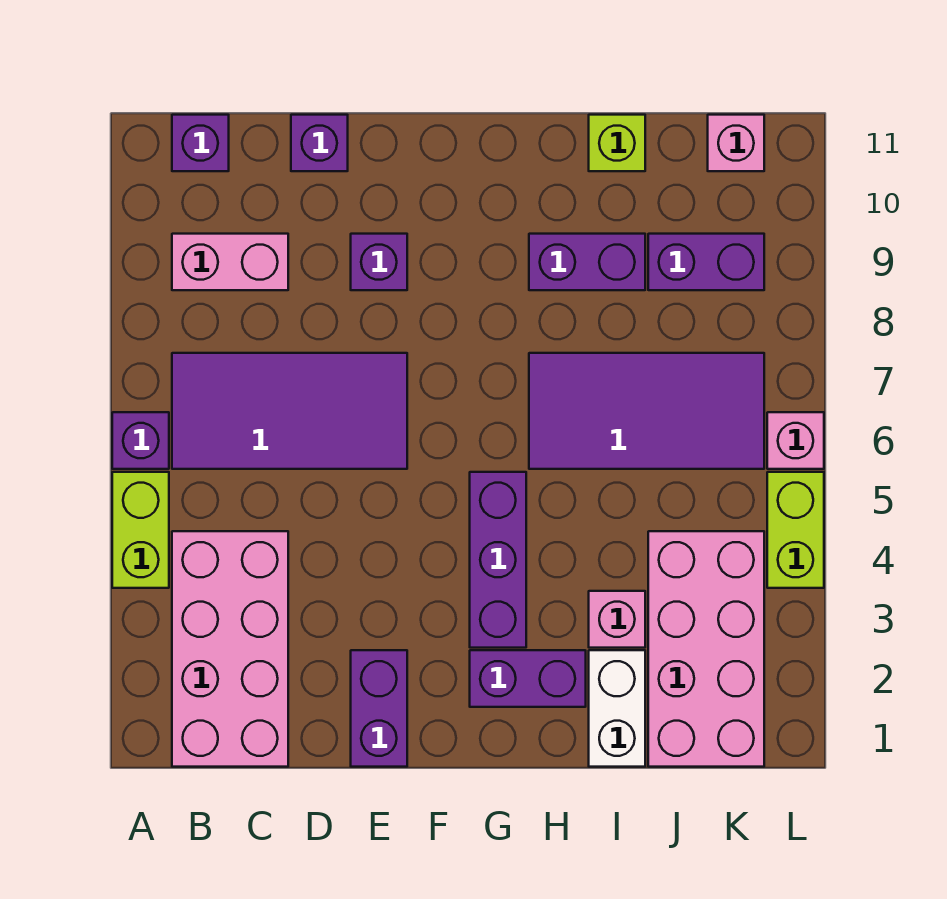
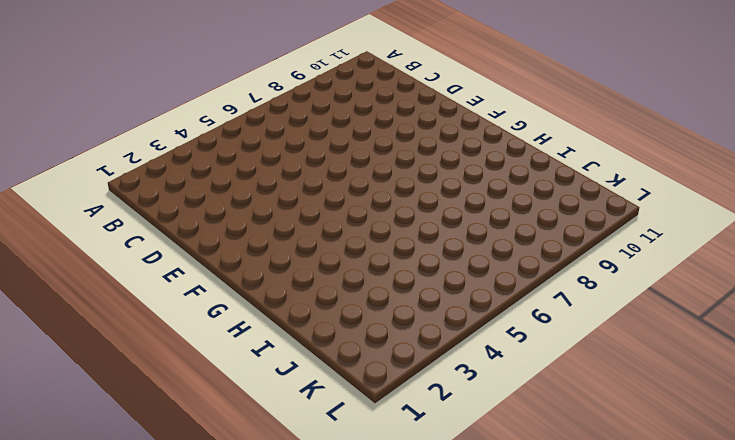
none -> lime 1x2 brick [112,472,169,588]
none -> purple 1x1 brick [112,412,169,469]
none -> pink 2x4 brick [172,531,288,767]

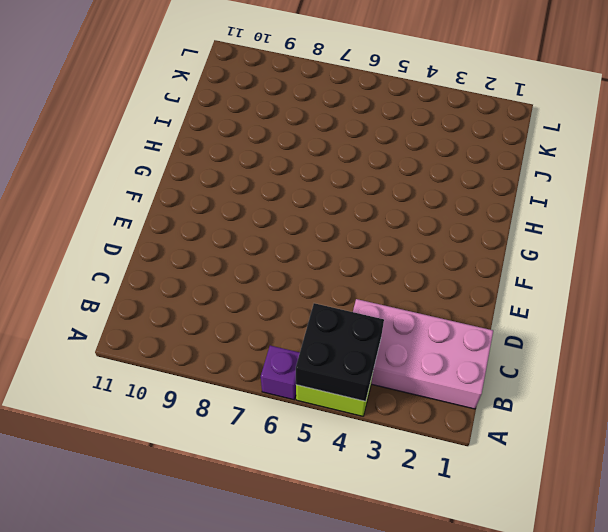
black 2x2 brick [296,303,384,401] -> none
none -> purple 2x4 tile [172,353,407,469]
none -> pink 1x2 brick [172,234,288,290]
none -> purple 1x1 brick [172,115,229,171]

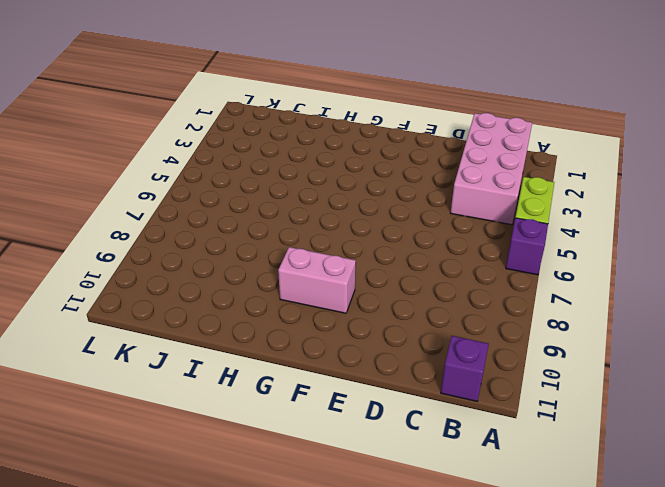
pink 1x2 brick [278,247,356,313] -> pink 1x2 brick moved to [172,234,288,290]
none -> purple 2x4 tile [172,353,407,469]
none -> purple 1x1 brick [291,115,348,171]
none -> purple 1x2 brick [351,650,407,767]

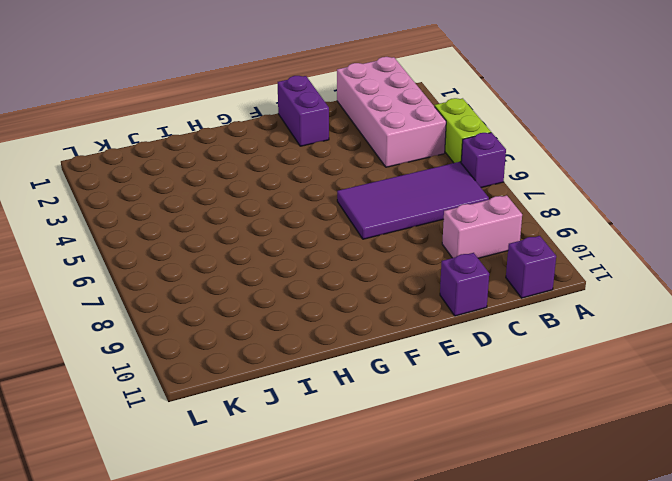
none -> purple 1x1 brick [351,234,407,290]
none -> purple 1x2 brick [470,650,586,707]
none -> purple 1x3 brick [470,472,526,648]

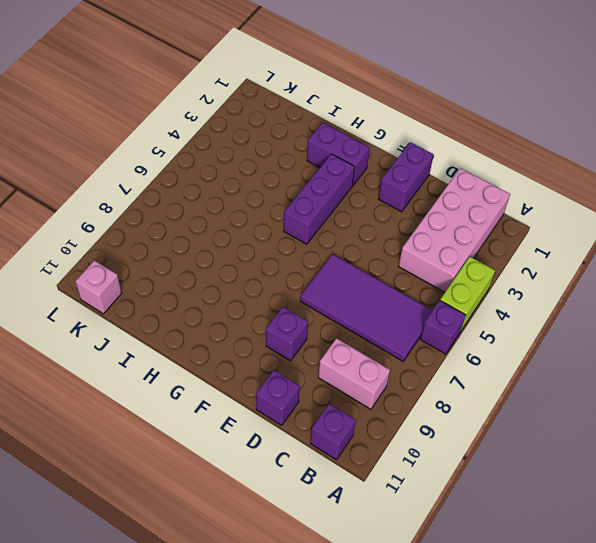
none -> purple 2x4 tile [529,353,764,469]
none -> purple 1x2 brick [529,234,645,290]
none -> white 1x2 brick [589,650,645,767]

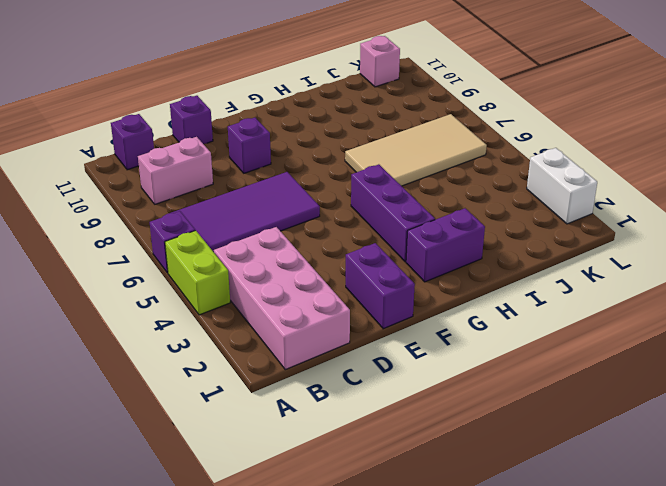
tan 2x4 tile [345,114,487,186] -> purple 2x4 tile [529,353,764,469]
white 1x2 brick [527,148,597,224] -> white 1x2 brick moved to [589,650,645,767]
none -> purple 1x2 brick [529,234,645,290]
none -> pink 1x1 brick [589,591,645,648]
none -> lime 1x1 brick [589,115,645,171]

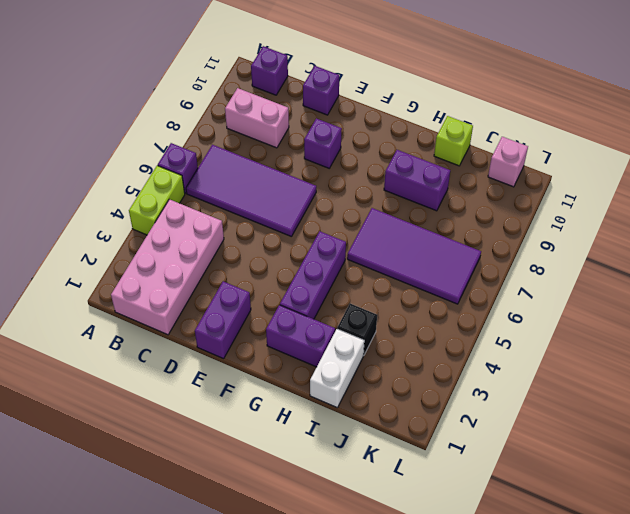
black 1x1 brick [337,304,377,356] -> pink 1x1 brick [589,591,645,648]
none -> pink 2x4 brick [648,531,764,767]
none -> purple 1x2 brick [648,234,764,290]
none -> lime 1x2 brick [767,472,824,588]

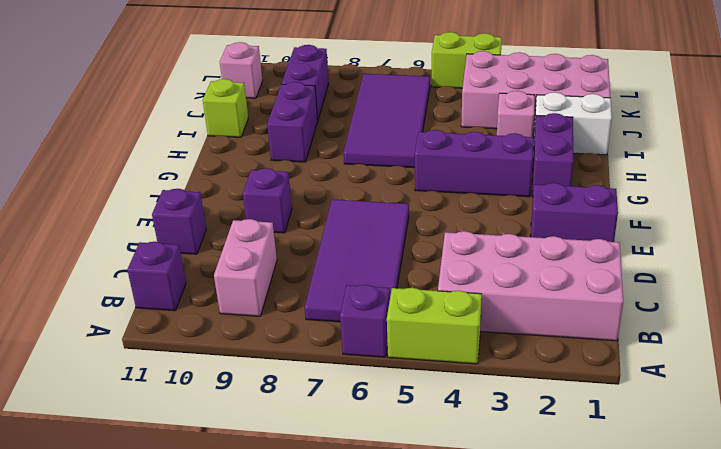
none -> pink 1x1 brick [767,412,824,469]

